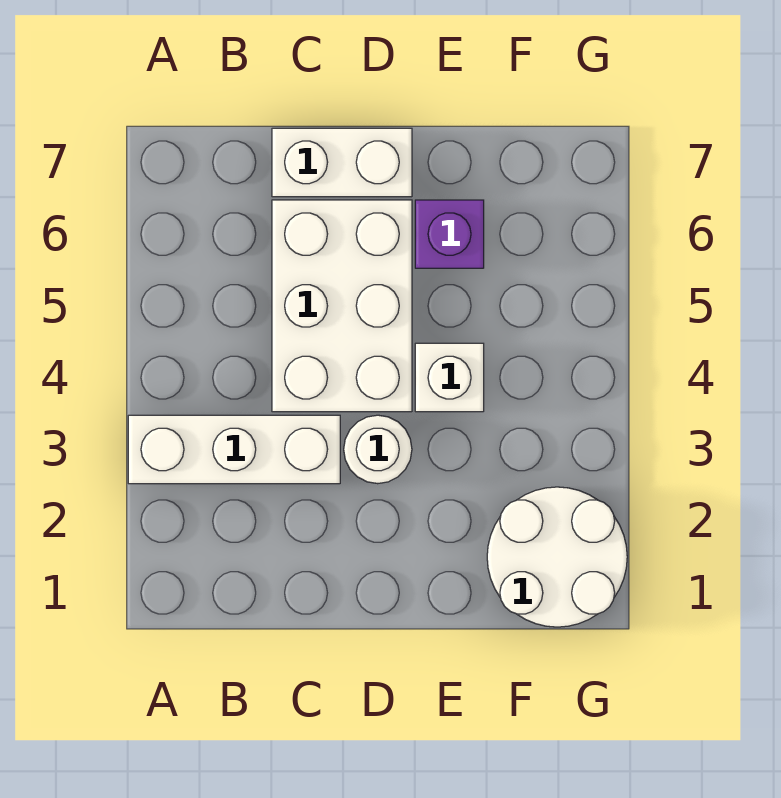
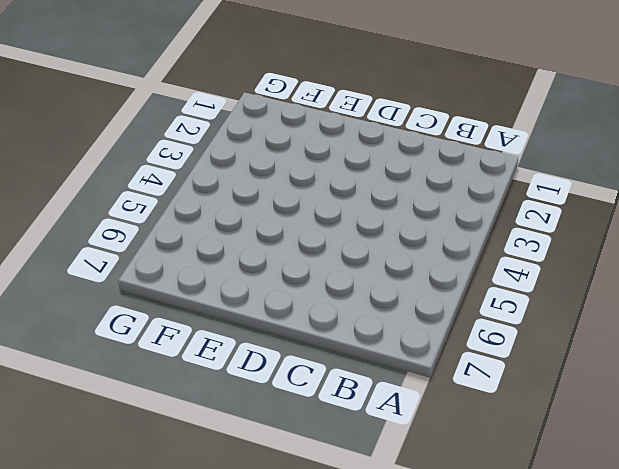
none -> white 1x3 brick [128,415,340,484]
none -> white 2x3 brick [272,200,412,412]

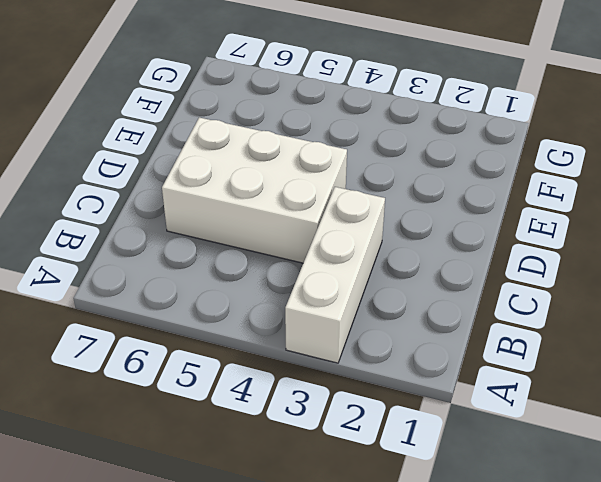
none -> white 1x2 brick [272,128,412,197]
none -> white 1x1 round brick [344,415,412,484]

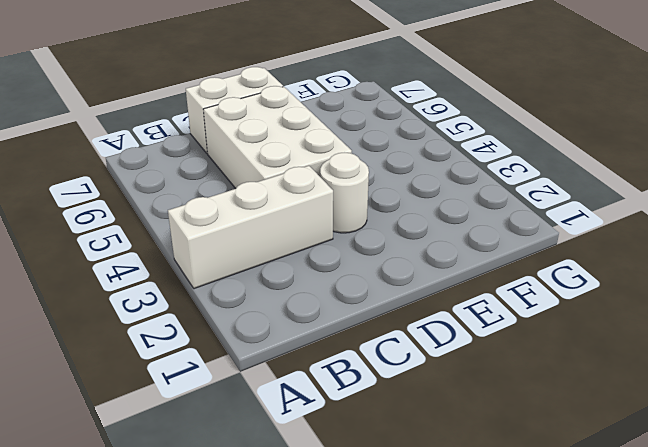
none -> white 1x1 brick [415,343,484,412]
none -> purple 1x1 brick [415,200,484,268]

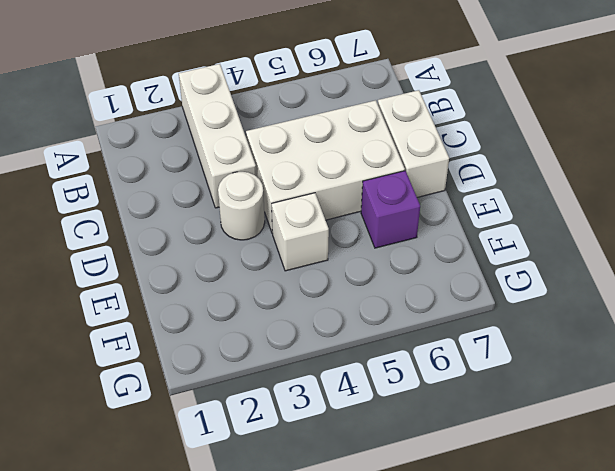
none -> white 2x2 round brick [487,487,627,627]

